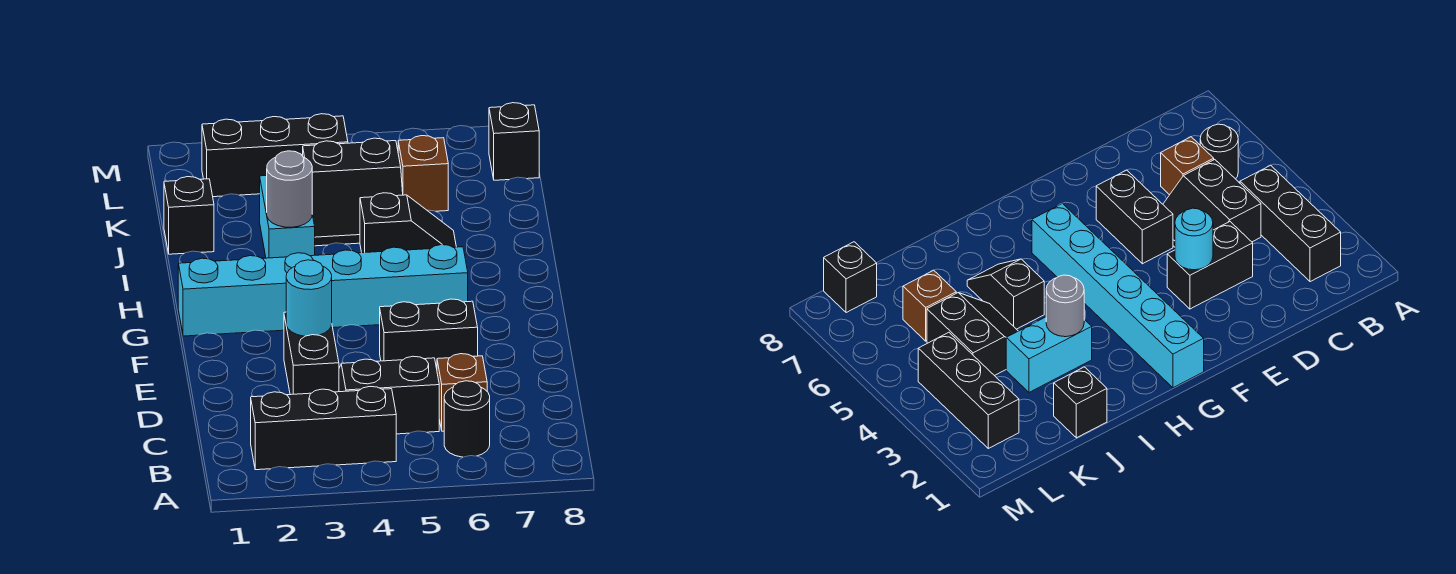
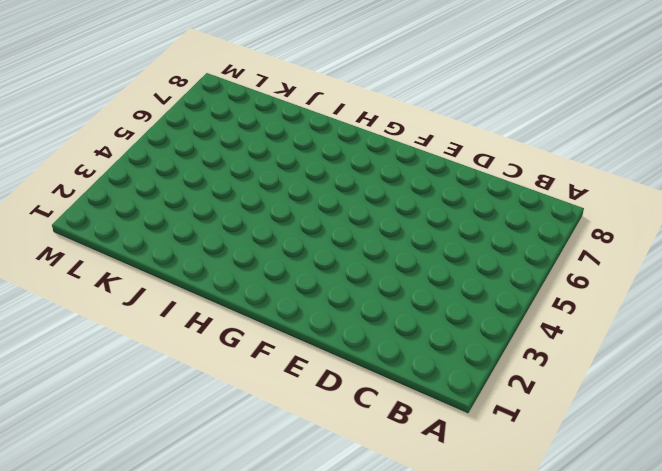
none -> black 1x3 brick [251,387,396,470]
none -> black 1x1 round brick [444,381,490,457]
none -> black 2x2 slope [339,356,439,434]

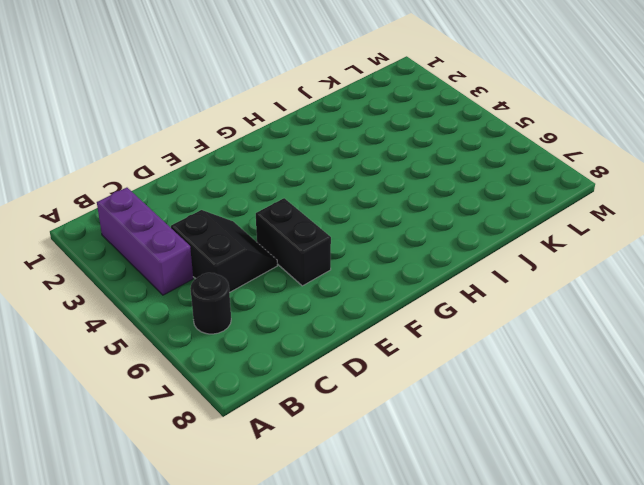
purple 1x3 brick [97,188,193,295] -> black 1x3 brick [251,387,396,470]
none -> brown 1x1 brick [437,354,487,431]
none -> black 1x2 brick [284,312,339,395]
none -> cyan 1x6 brick [178,245,468,336]

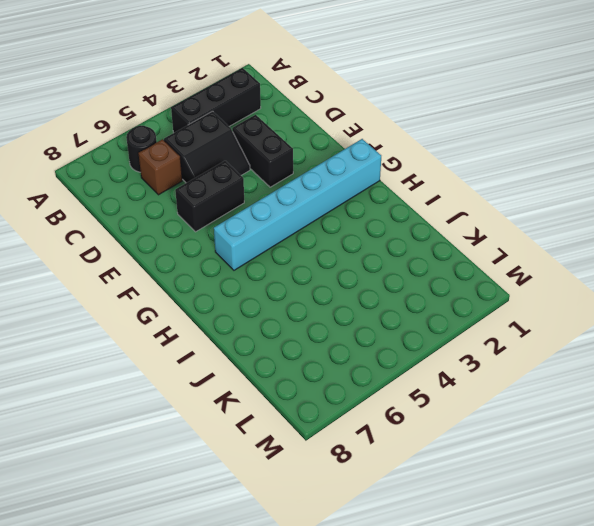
none -> cyan 1x2 brick [260,176,315,258]
none -> black 1x2 slope [360,193,456,253]
none -> black 1x1 brick [164,177,214,254]

